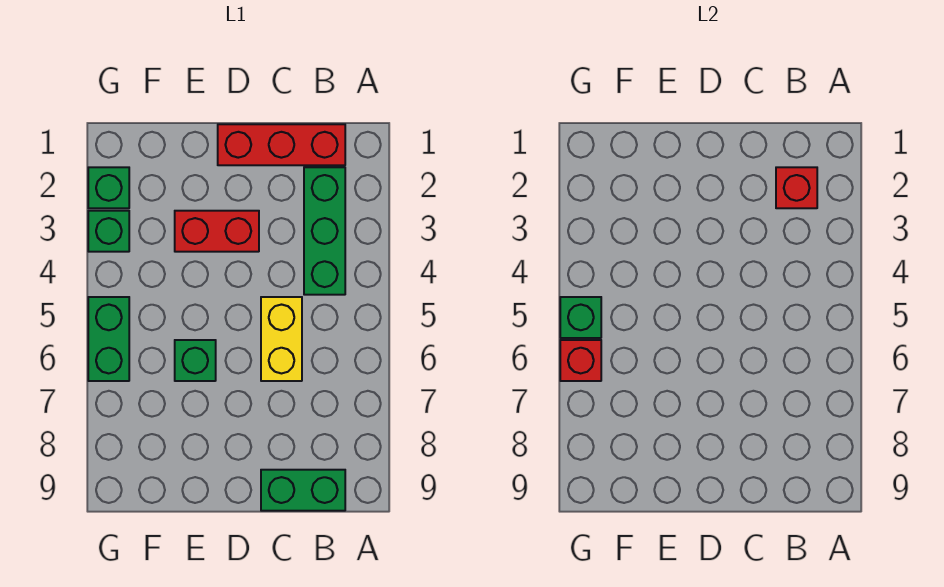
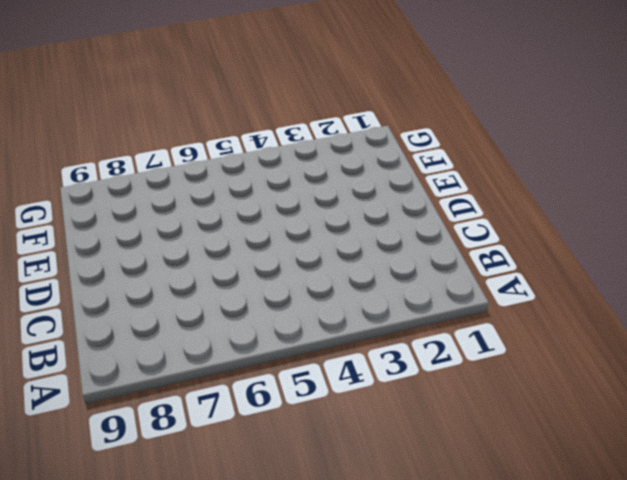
none -> red 1x3 brick [218,124,345,165]
none -> green 1x3 brick [304,167,345,295]
none -> green 1x2 brick [261,470,345,511]

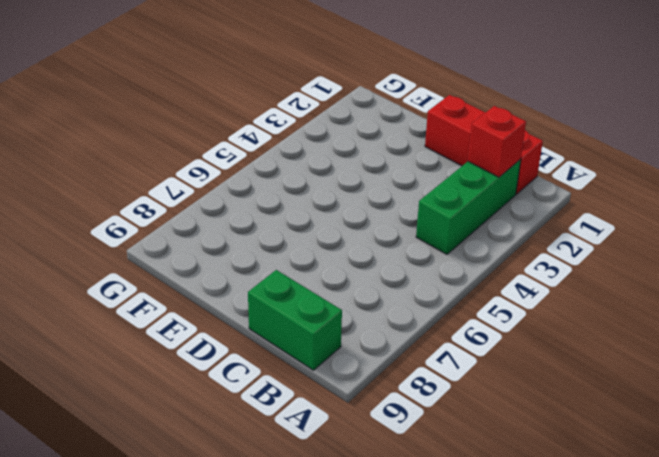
none -> yellow 1x2 brick [261,297,302,381]
none -> red 1x2 brick [175,211,259,252]
none -> green 1x1 brick [175,340,216,381]

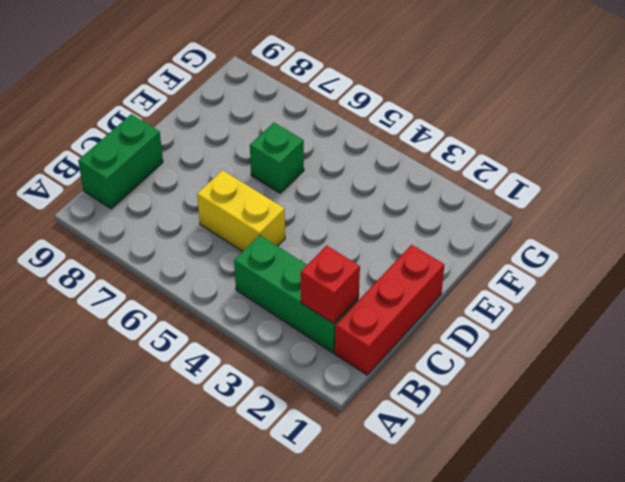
none -> red 1x2 brick [175,211,259,252]
none -> green 1x1 brick [88,167,129,208]
none -> green 1x1 brick [88,211,129,252]

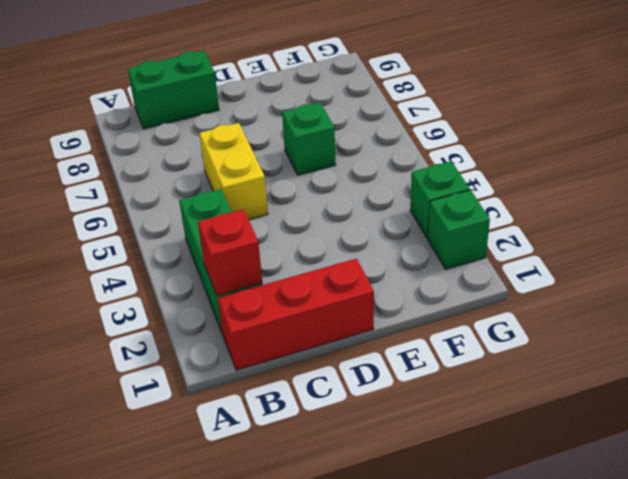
none -> red 1x2 brick [175,211,259,252]
none -> green 1x2 brick [88,297,129,381]
none -> green 1x1 brick [560,297,601,338]

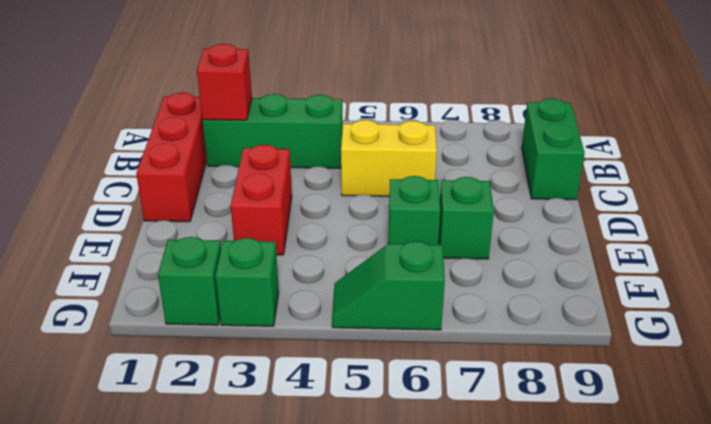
green 1x1 brick [439,177,494,259] -> green 1x1 brick moved to [560,297,601,338]
green 1x2 slope [332,241,445,330] -> green 1x2 brick [88,297,129,381]
none -> red 1x1 brick [560,340,601,381]

